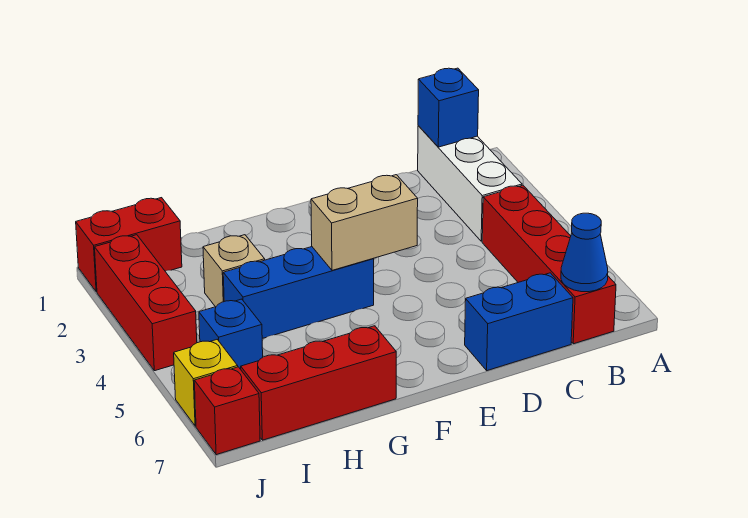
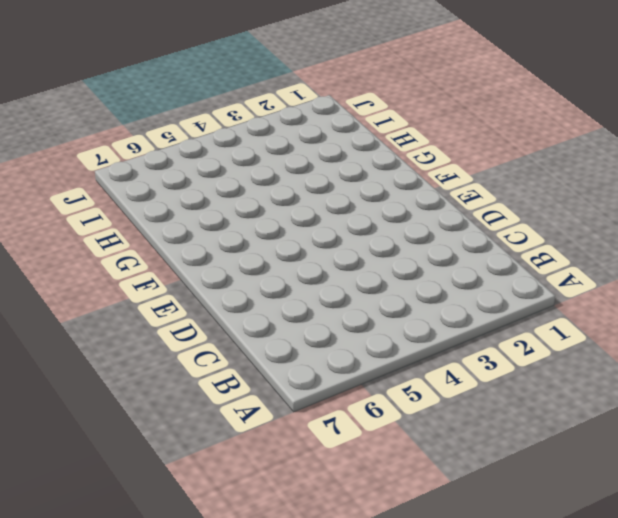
none -> white 1x3 brick [418,126,522,241]
none -> red 1x4 brick [482,185,616,344]
none -> blue 1x2 brick [465,273,573,371]

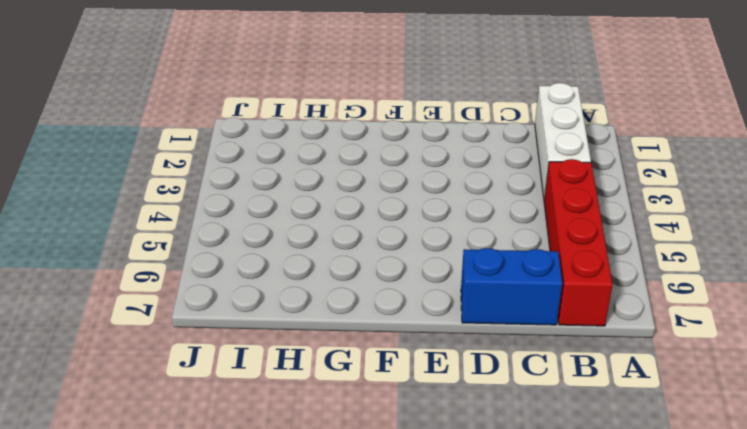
none -> blue 1x3 brick [223,246,374,339]
none -> red 1x3 brick [241,326,396,440]
none -> tan 1x1 brick [203,235,265,307]

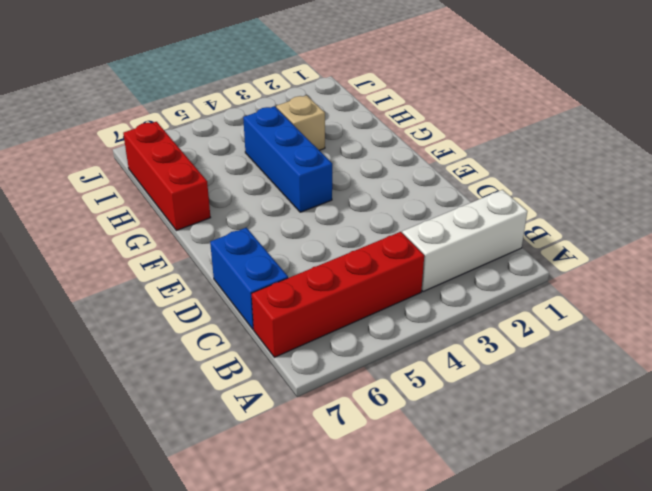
none -> red 1x2 brick [76,198,182,292]
none -> blue 1x1 brick [199,299,263,369]
none -> red 1x3 brick [95,235,197,371]

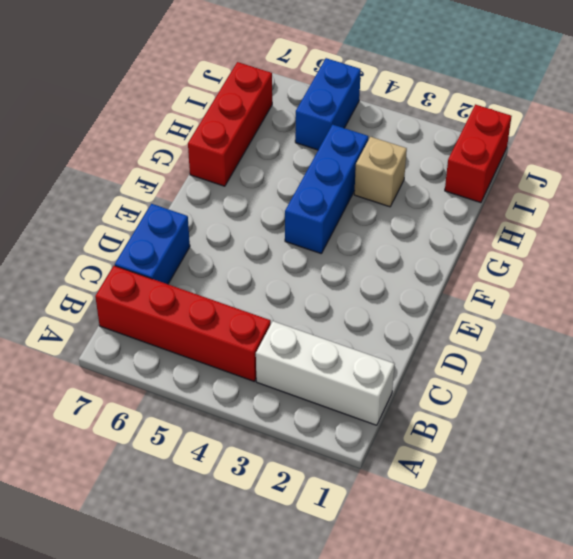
blue 1x2 brick [295,58,361,150] -> blue 1x1 brick [199,299,263,369]
none -> red 1x3 brick [95,235,197,371]
none -> yellow 1x1 brick [174,340,238,426]
none -> red 1x1 brick [194,367,260,455]

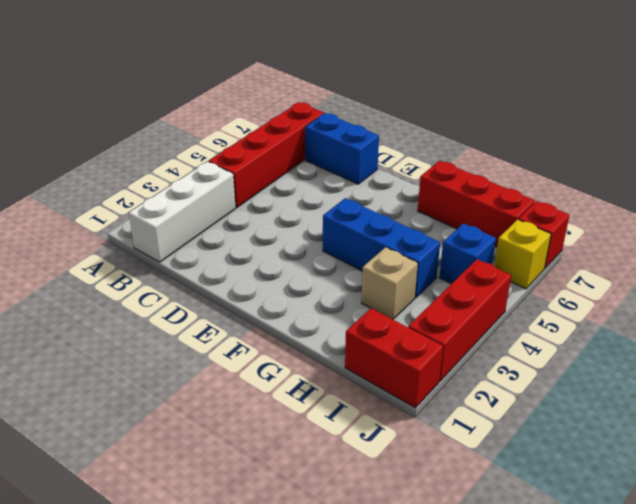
none -> blue 1x1 brick [418,68,479,147]
none -> blue 1x1 cone [561,213,608,292]
none -> tan 1x2 brick [311,175,418,270]

